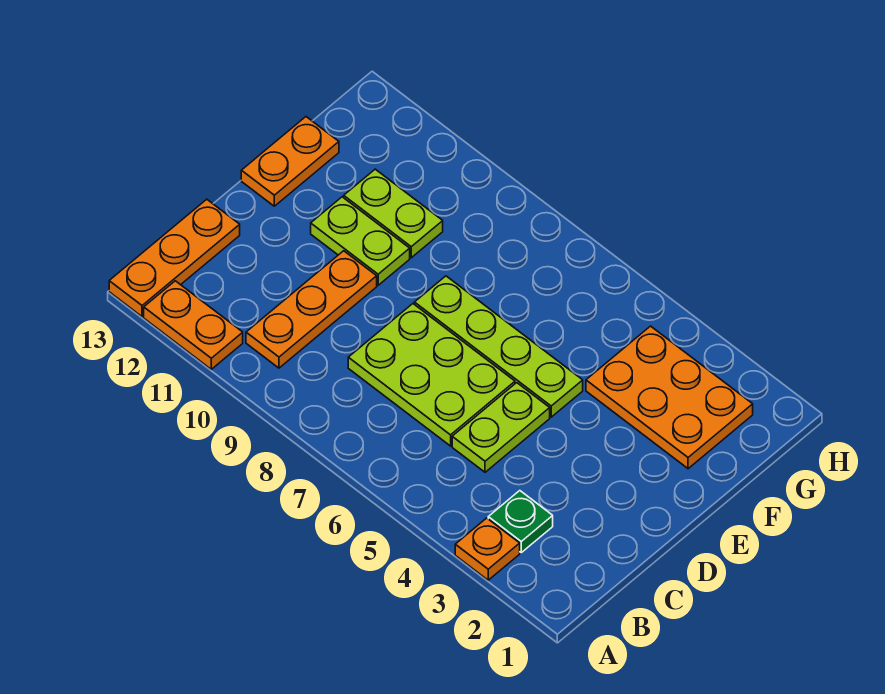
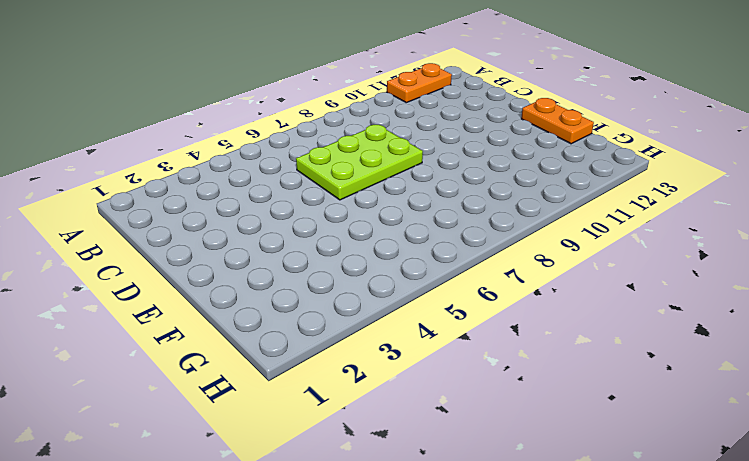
none -> orange 1x1 plate [455,518,520,580]
none -> orange 1x3 plate [109,199,240,317]
none -> green 1x1 plate [488,491,553,552]

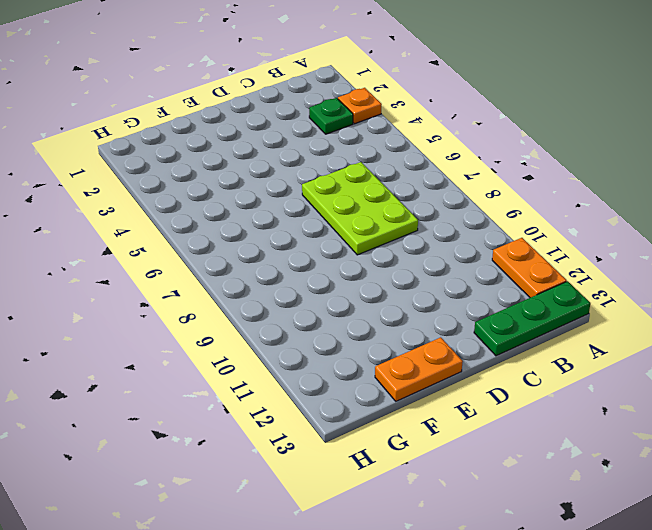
green 1x3 plate [474,281,590,356] -> orange 1x3 plate [109,199,240,317]
none -> orange 1x3 plate [246,251,377,368]
none -> lime 1x2 plate [452,383,550,472]
none -> lime 1x4 plate [414,276,583,417]

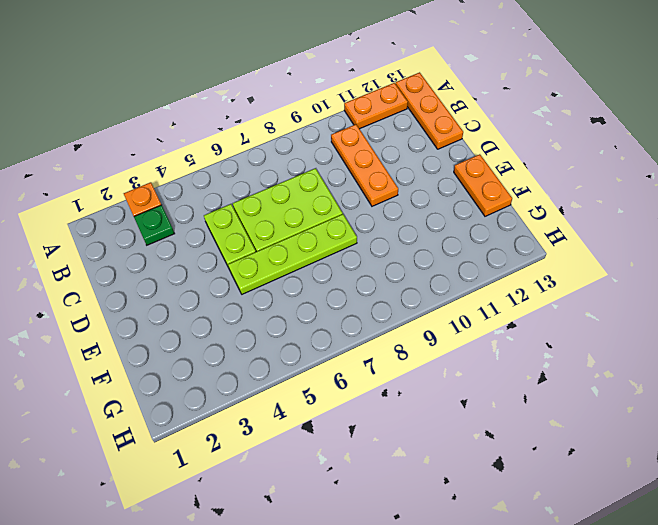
none -> lime 1x2 plate [311,197,410,285]
none -> orange 2x3 plate [586,326,753,469]
none -> lime 1x2 plate [344,169,443,258]

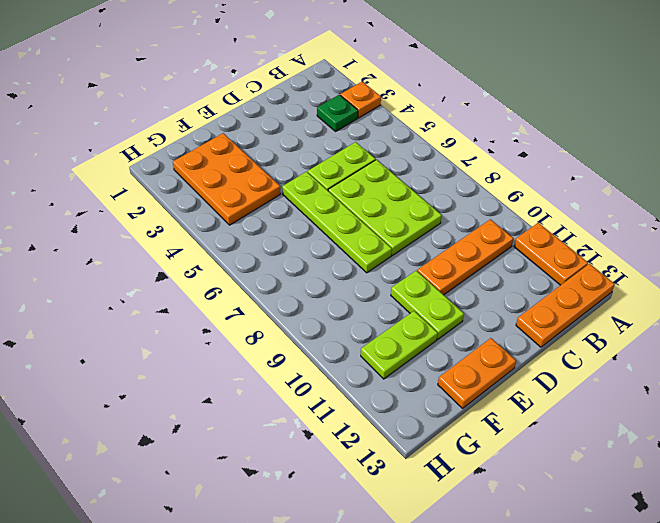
lime 1x2 plate [361,311,438,379] -> lime 1x2 plate turned to [344,169,443,258]

